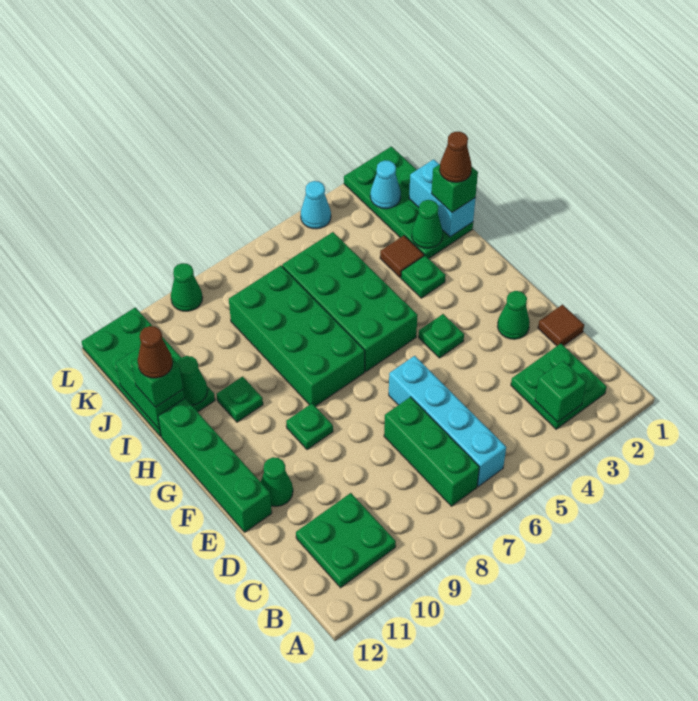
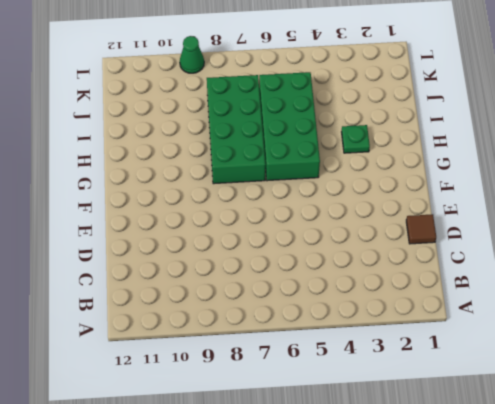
none -> green 2x2 plate [511,344,607,429]
none -> cyan 1x4 brick [389,356,506,486]
none -> green 1x3 brick [384,397,479,506]

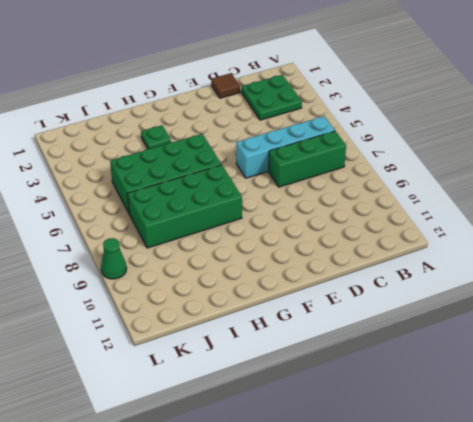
none -> green 2x2 plate [296,493,396,588]
none -> green 1x1 cone [497,291,530,339]
none -> green 1x1 cone [261,457,293,506]

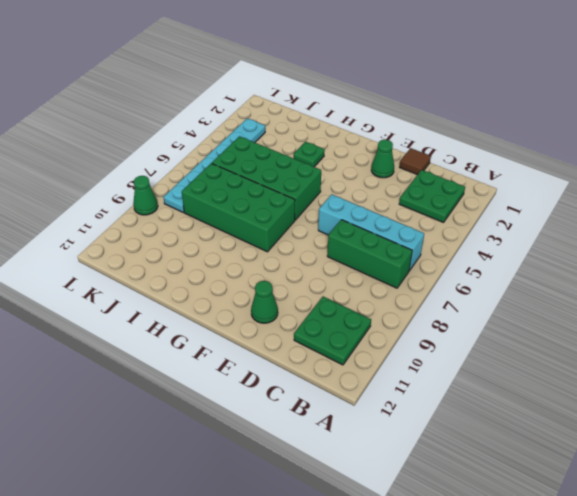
cyan 1x6 plate [163,118,265,212] -> none
none -> green 1x4 brick [158,398,272,532]
none -> green 1x1 plate [419,314,464,358]
none -> green 1x1 plate [286,403,333,450]

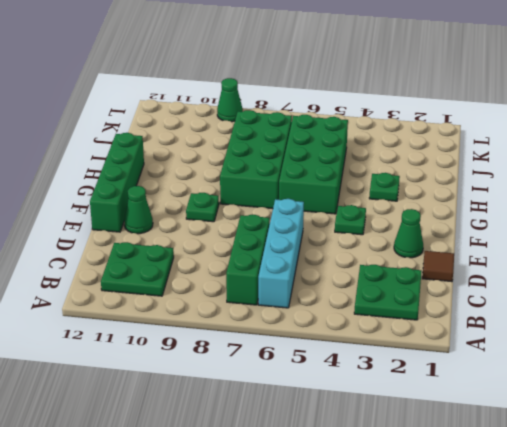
none -> green 1x1 plate [217,377,263,422]
none -> green 2x4 plate [344,146,473,259]
none -> brown 1x1 tile [380,236,424,277]

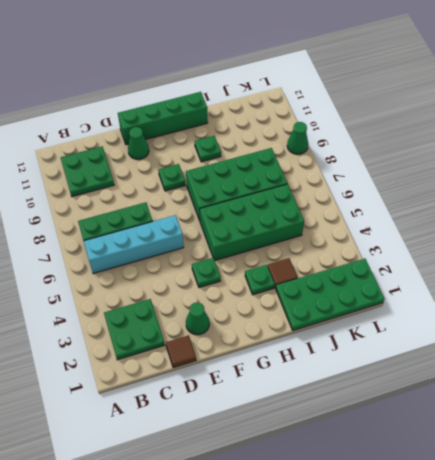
none -> green 2x4 plate [81,307,215,437]
none -> cyan 1x1 cone [301,181,331,229]
none -> green 1x1 brick [535,361,586,422]

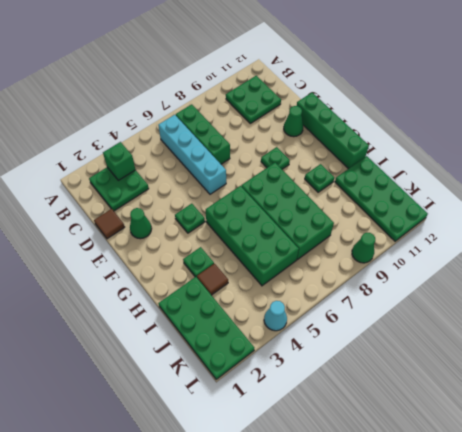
none -> cyan 1x2 brick [409,159,475,237]
none -> green 1x1 cone [412,200,443,248]
none -> green 1x1 cone [177,356,208,405]

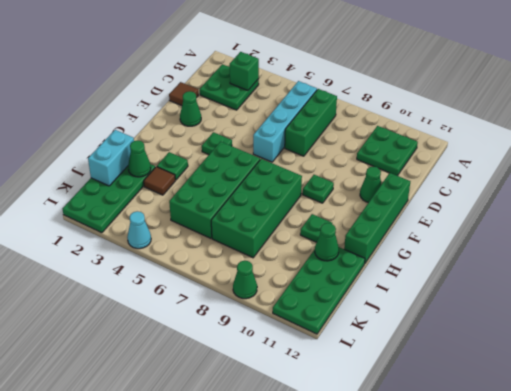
none -> green 1x2 brick [116,347,184,429]
none -> cyan 1x1 cone [370,160,401,209]
none -> green 1x1 brick [431,164,478,212]

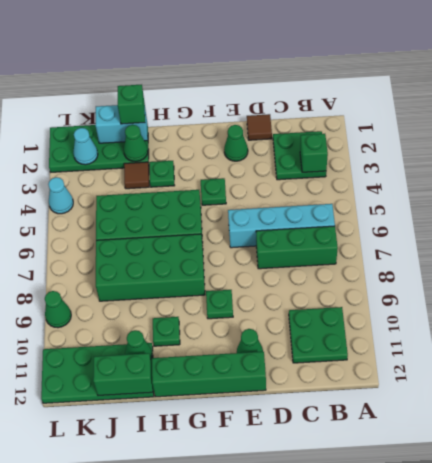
none -> green 1x1 brick [132,358,183,407]
none -> brown 1x1 cone [440,132,472,182]
none -> brown 1x1 cone [138,326,173,378]

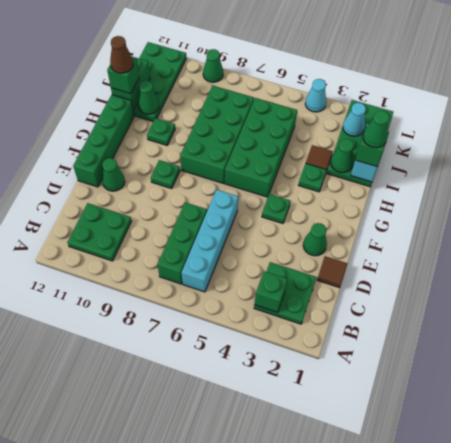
green 1x1 cone [363,111,389,148] -> brown 1x1 cone [440,132,472,182]

